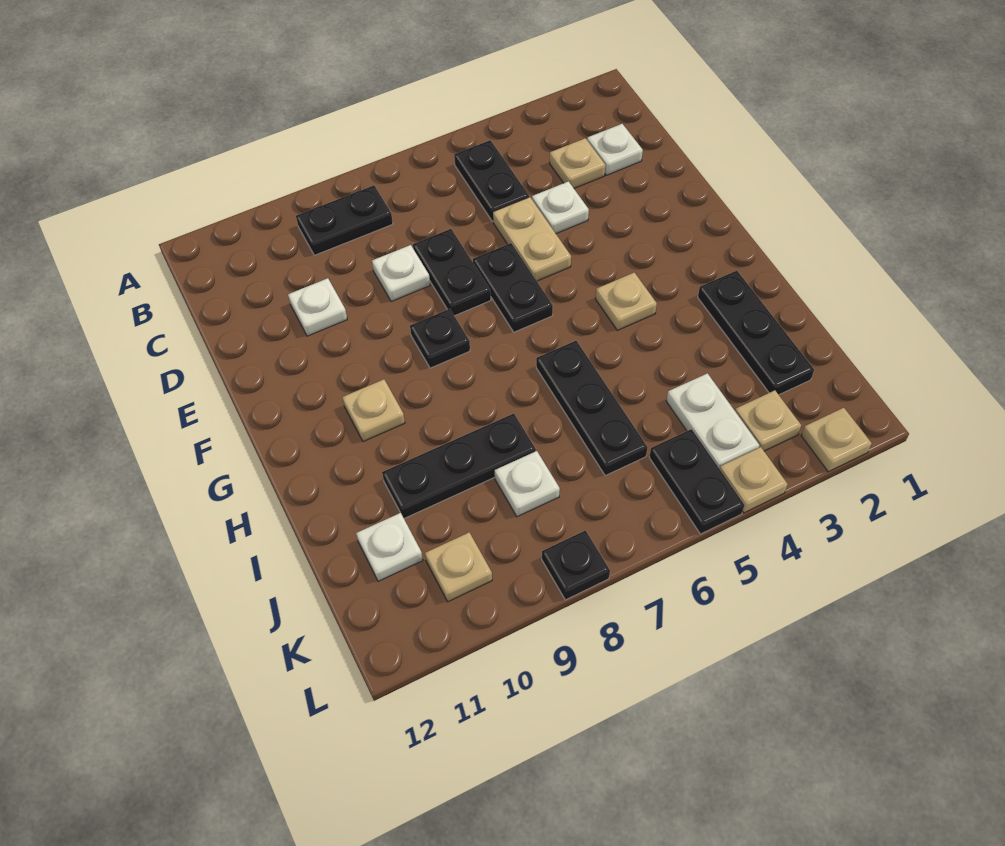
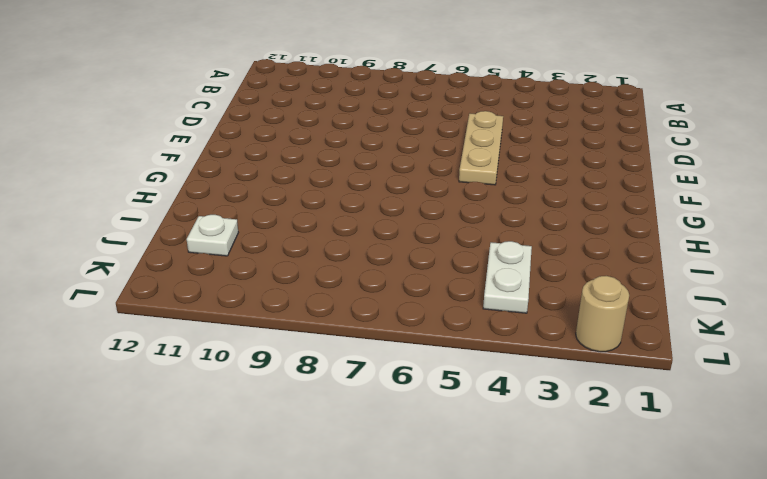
tan 1x3 plate [459,111,503,185] -> tan 1x2 plate [493,197,571,281]
tan 1x1 round brick [576,276,629,352] -> tan 1x1 plate [801,408,872,472]
none -> black 1x2 plate [454,140,529,221]
none -> black 1x2 plate [296,185,393,255]
none -> white 1x1 plate [587,124,643,175]

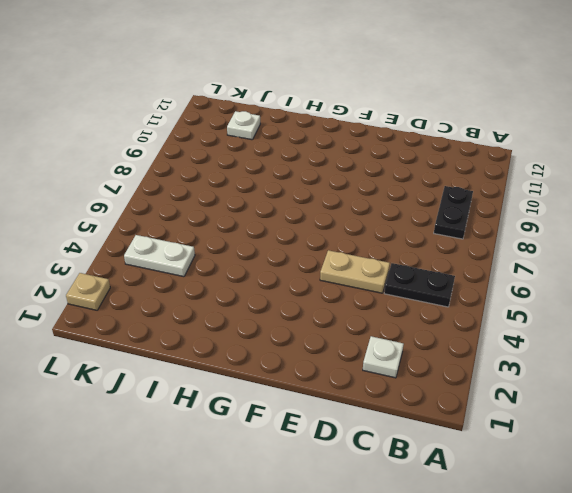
none -> tan 1x1 plate [550,138,605,188]
none -> white 1x1 plate [532,181,589,234]
none -> black 1x2 plate [413,229,491,316]

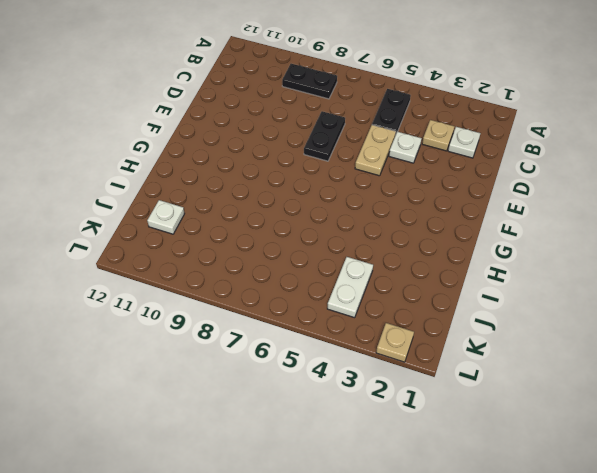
none -> white 1x1 plate [372,245,430,302]
none -> white 1x1 plate [288,278,347,336]
none -> black 1x2 plate [473,243,553,332]

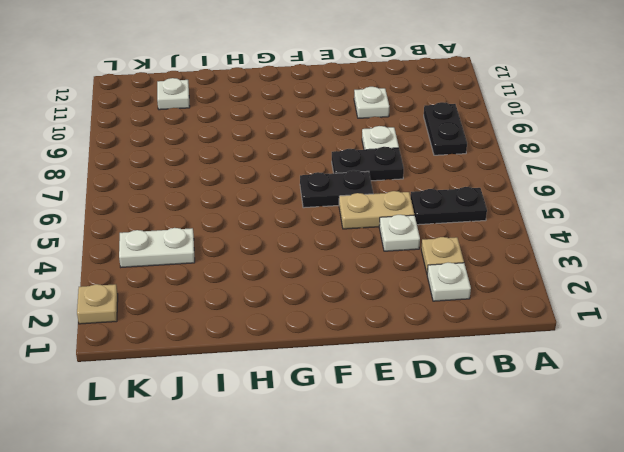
none -> black 1x1 plate [410,309,470,368]
none -> tan 1x1 plate [596,272,657,330]
none -> tan 1x1 plate [342,379,405,442]

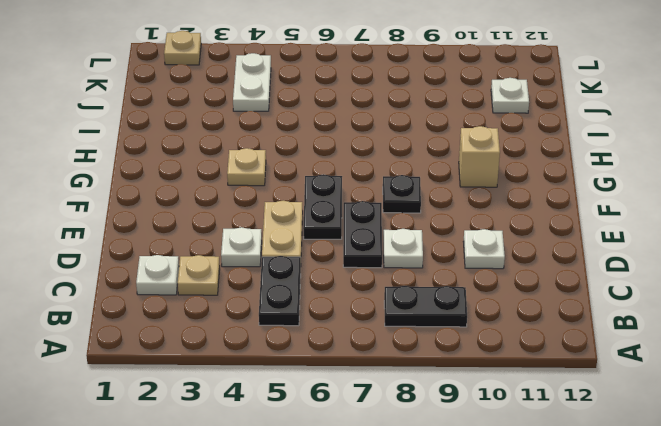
tan 1x1 brick [459,126,500,187] -> tan 1x1 plate [342,379,405,442]
none -> black 1x3 plate [698,271,814,395]
none -> black 1x3 plate [536,341,648,475]
none -> black 1x3 plate [382,414,536,518]

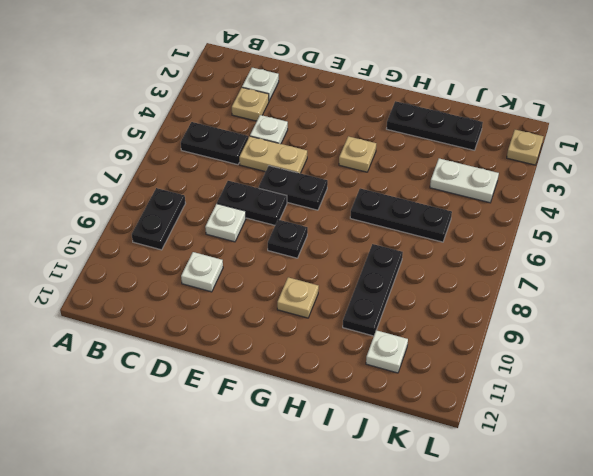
none -> white 1x1 plate [495,451,560,517]
none -> tan 1x1 plate [735,390,801,451]
none -> black 1x2 plate [649,429,744,534]

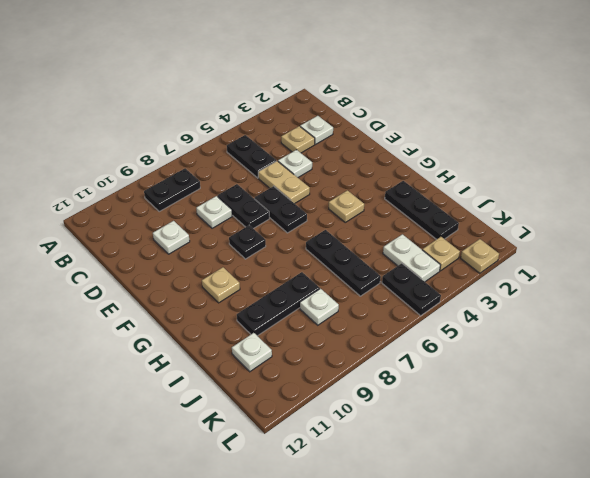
none -> tan 1x1 plate [425,532,492,602]
none -> tan 1x1 plate [720,447,788,513]
none -> black 1x1 plate [542,530,610,600]

